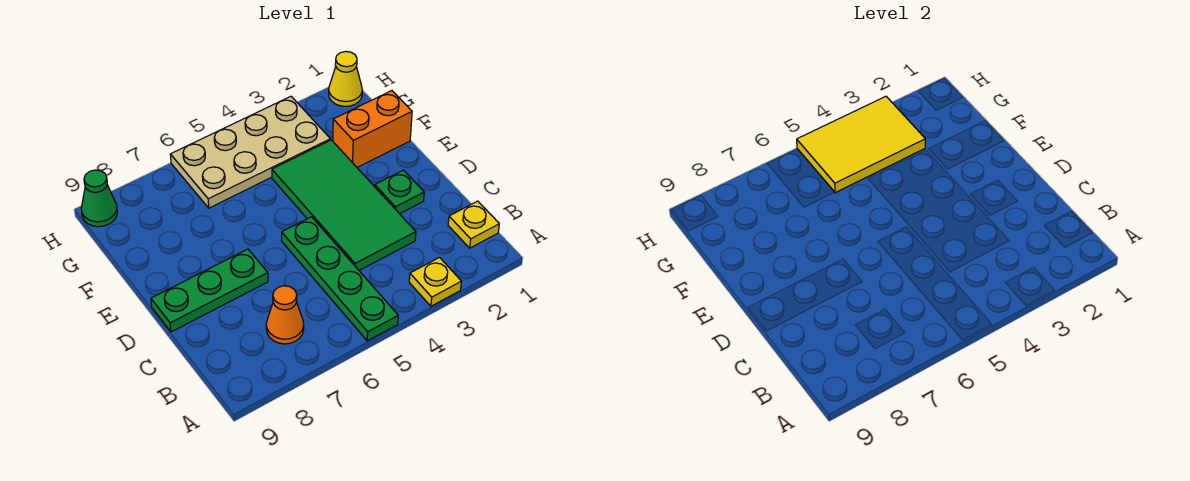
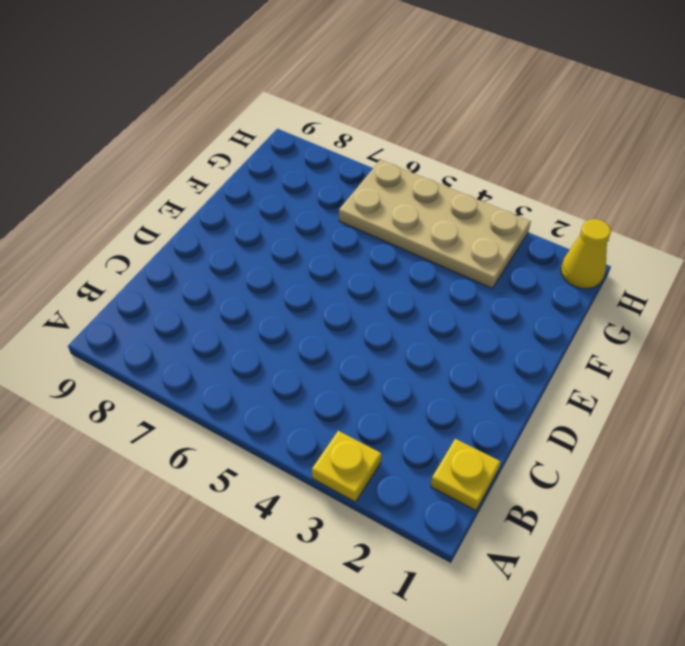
none -> green 1x4 plate [282,217,398,341]
none -> orange 1x1 cone [266,286,304,344]
none -> green 2x4 tile [272,140,416,270]

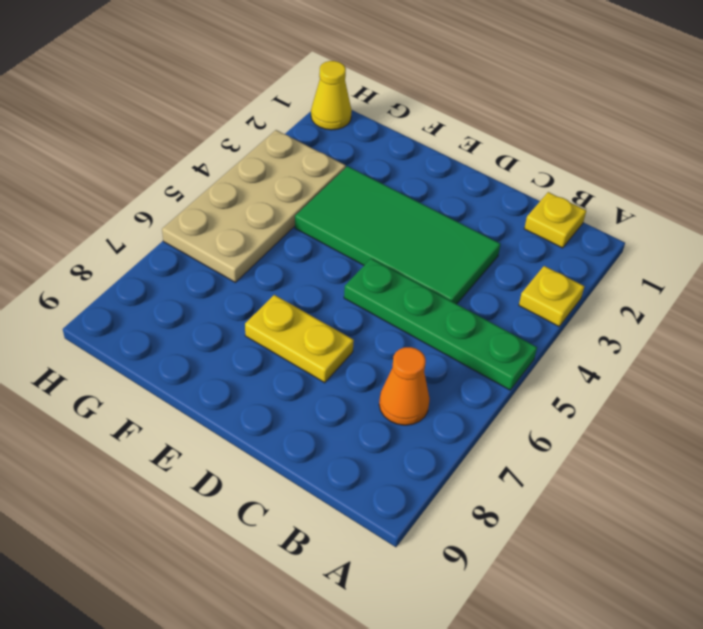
yellow 1x2 plate [245,295,354,383] -> green 1x3 plate [151,249,268,332]
none -> green 1x1 plate [375,170,424,214]
none -> orange 1x2 brick [333,91,412,167]
none -> green 1x1 cone [81,170,117,227]

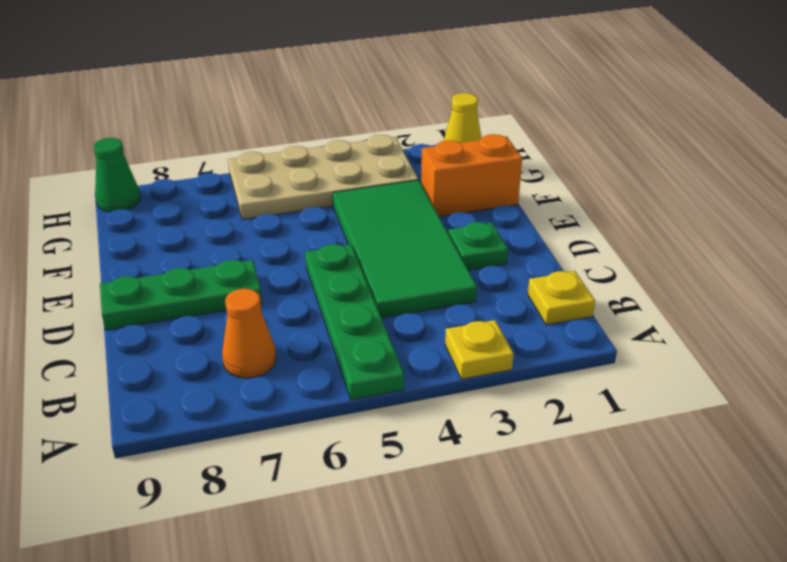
none -> yellow 2x3 tile [797,96,925,193]

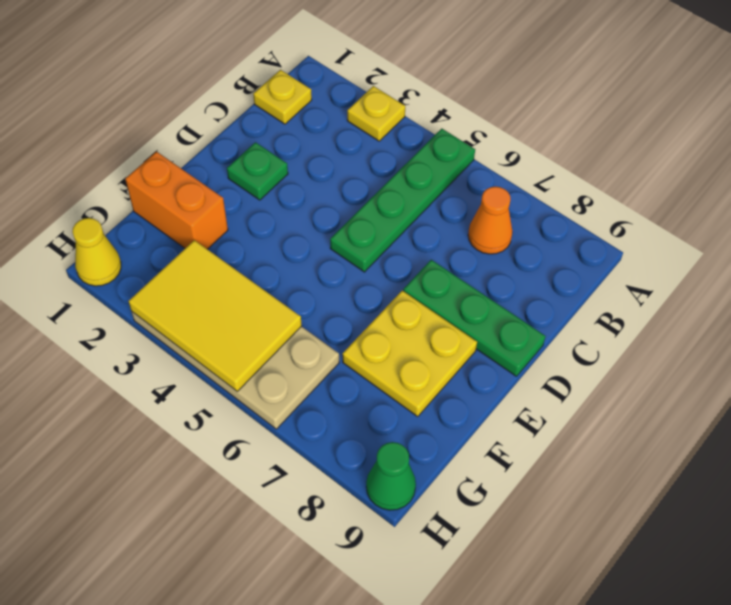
yellow 2x2 plate [342,291,477,416] -> none
none -> green 2x4 tile [272,140,416,270]

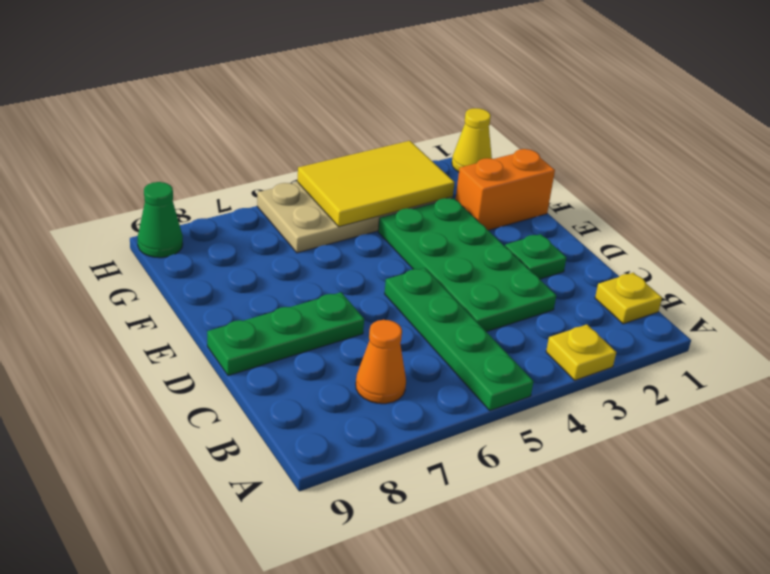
green 2x4 plate [378,198,556,332] -> green 2x4 tile [272,140,416,270]

